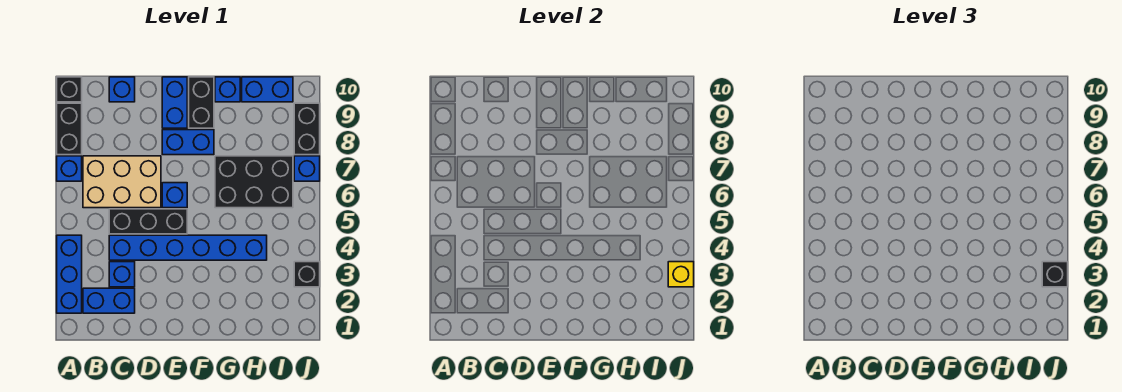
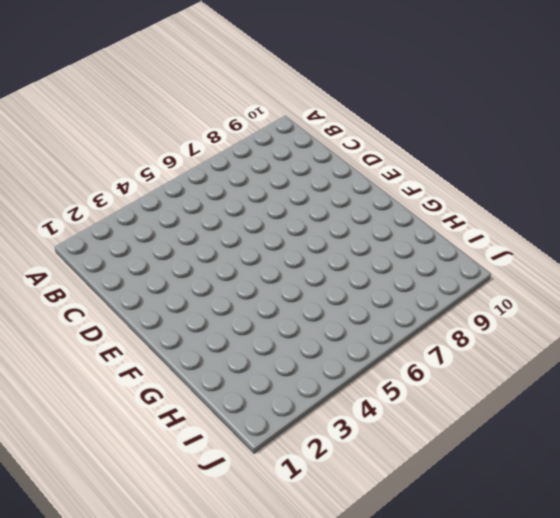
none -> blue 1x3 brick [57,235,82,313]
none -> blue 1x1 brick [57,156,82,181]
none -> black 1x2 brick [57,103,82,155]

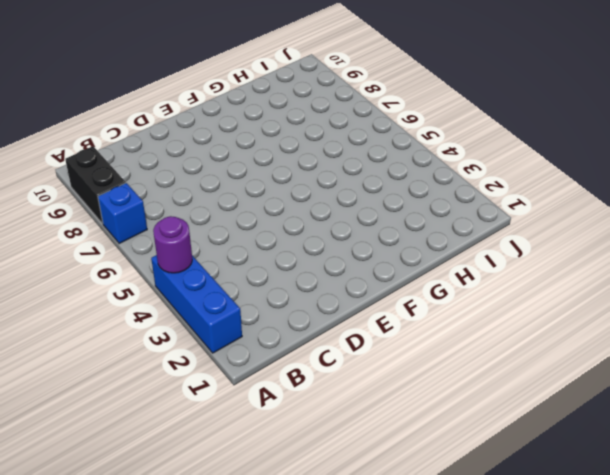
purple 1x1 round brick [153,216,192,273] -> none
none -> black 1x1 brick [57,77,82,102]
none -> blue 1x2 brick [83,288,135,313]
none -> tan 2x3 brick [83,156,161,208]

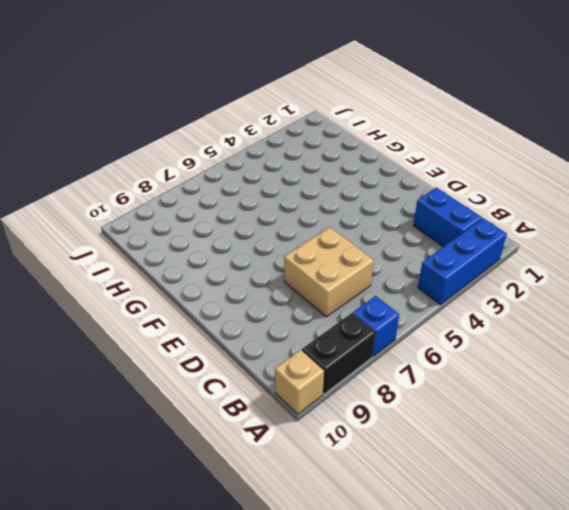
tan 1x1 brick [275,350,324,414] -> black 1x1 brick [57,77,82,102]
tan 2x2 brick [284,227,374,317] -> tan 2x3 brick [83,156,161,208]
none -> blue 1x1 brick [109,262,135,287]
none -> blue 1x6 brick [109,235,267,260]
none -> black 1x3 brick [109,209,187,234]

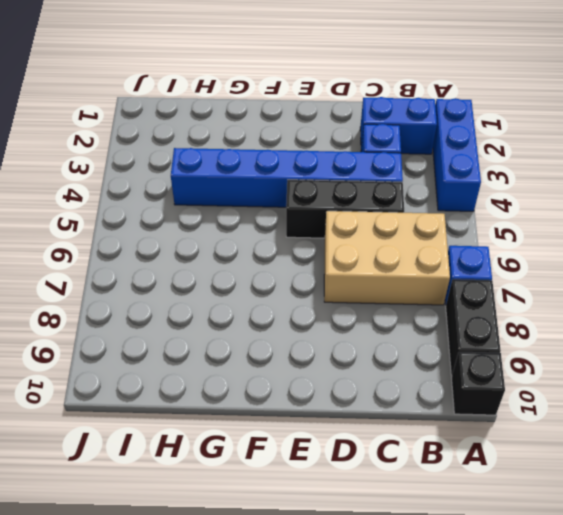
none -> blue 1x1 brick [109,77,135,102]
none -> blue 1x1 brick [162,183,187,208]
none -> blue 1x2 brick [162,130,214,155]

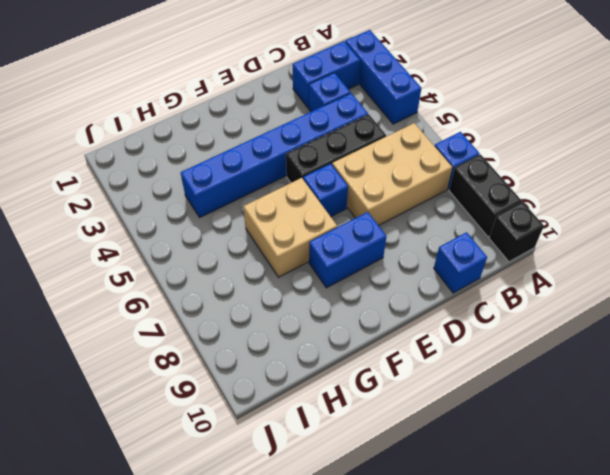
tan 2x2 brick [243,178,337,277] -> black 2x3 brick [215,156,293,208]
none -> blue 1x2 brick [162,77,187,128]
none -> black 1x2 brick [189,77,214,128]
none -> blue 1x1 brick [215,77,240,102]

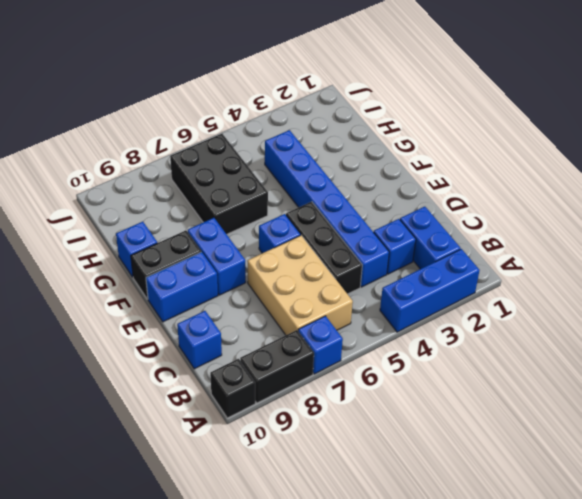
none -> blue 1x2 brick [242,77,293,102]
none -> black 1x1 brick [294,262,320,287]
none -> blue 1x1 brick [294,156,320,181]

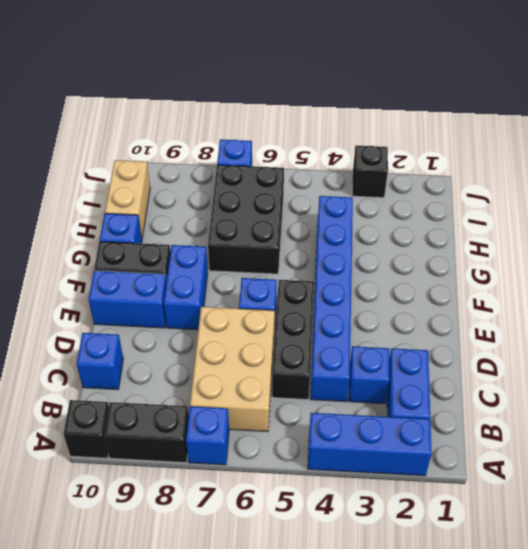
tan 1x2 brick [105,160,150,238] -> blue 1x2 brick [242,77,293,102]
none -> black 1x2 brick [294,103,320,155]
none -> yellow 1x1 brick [668,262,694,287]
none -> black 1x1 brick [1042,262,1068,287]

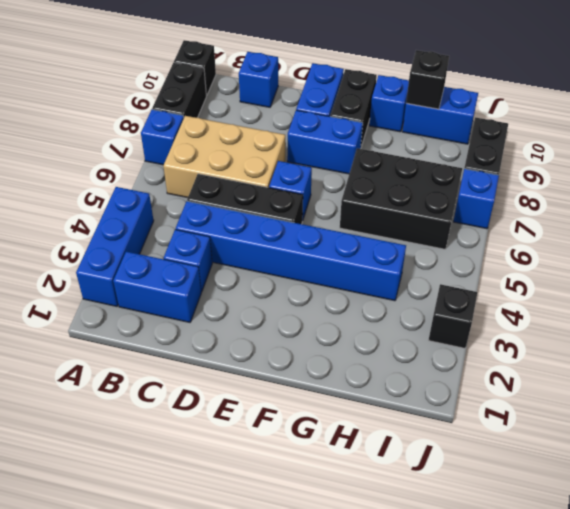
black 1x1 brick [406,50,449,109] -> black 1x1 brick moved to [1042,262,1068,287]
none -> yellow 1x1 brick [668,262,694,287]

